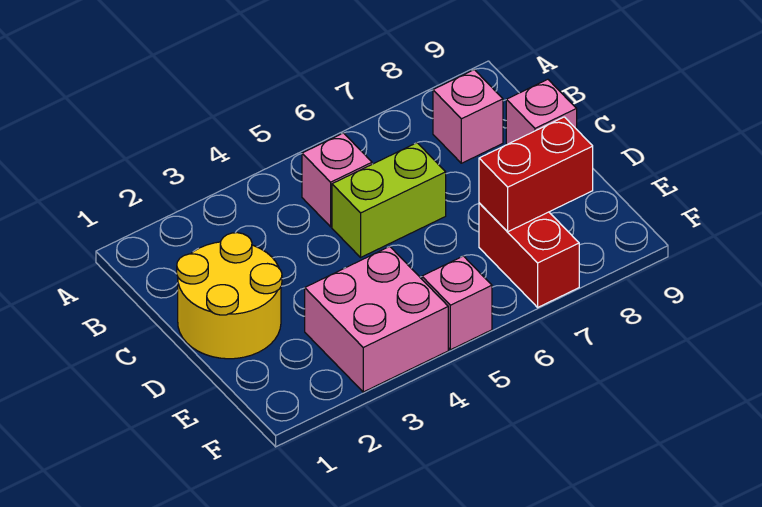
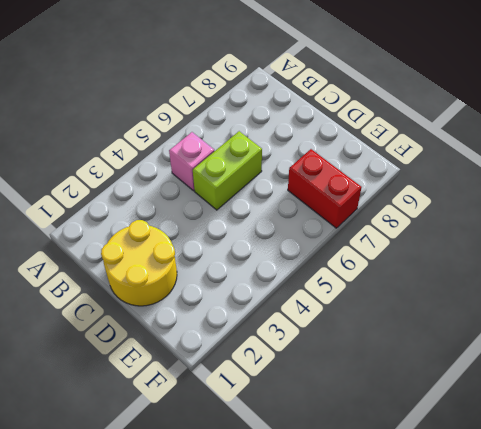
none -> pink 1x1 brick [433,70,503,163]
none -> pink 1x1 brick [506,79,577,145]

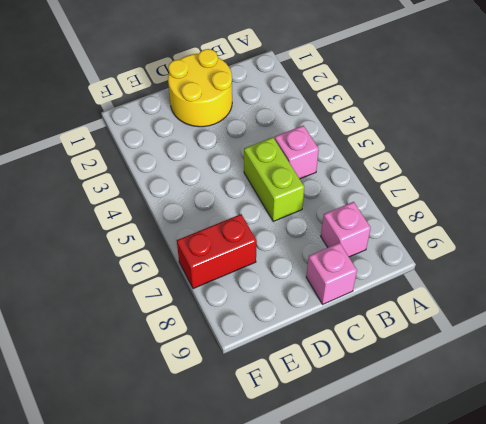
none -> pink 2x2 brick [305,247,448,392]
none -> pink 1x1 brick [422,256,492,350]

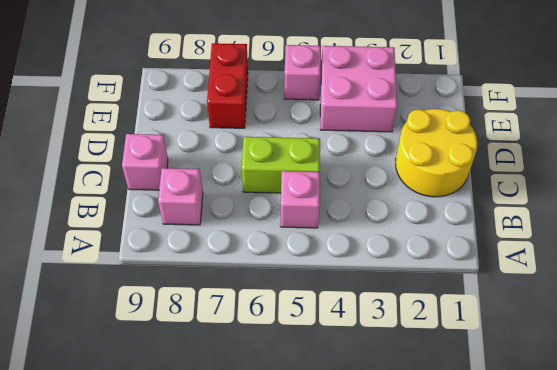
none -> red 1x2 brick [479,117,593,232]

